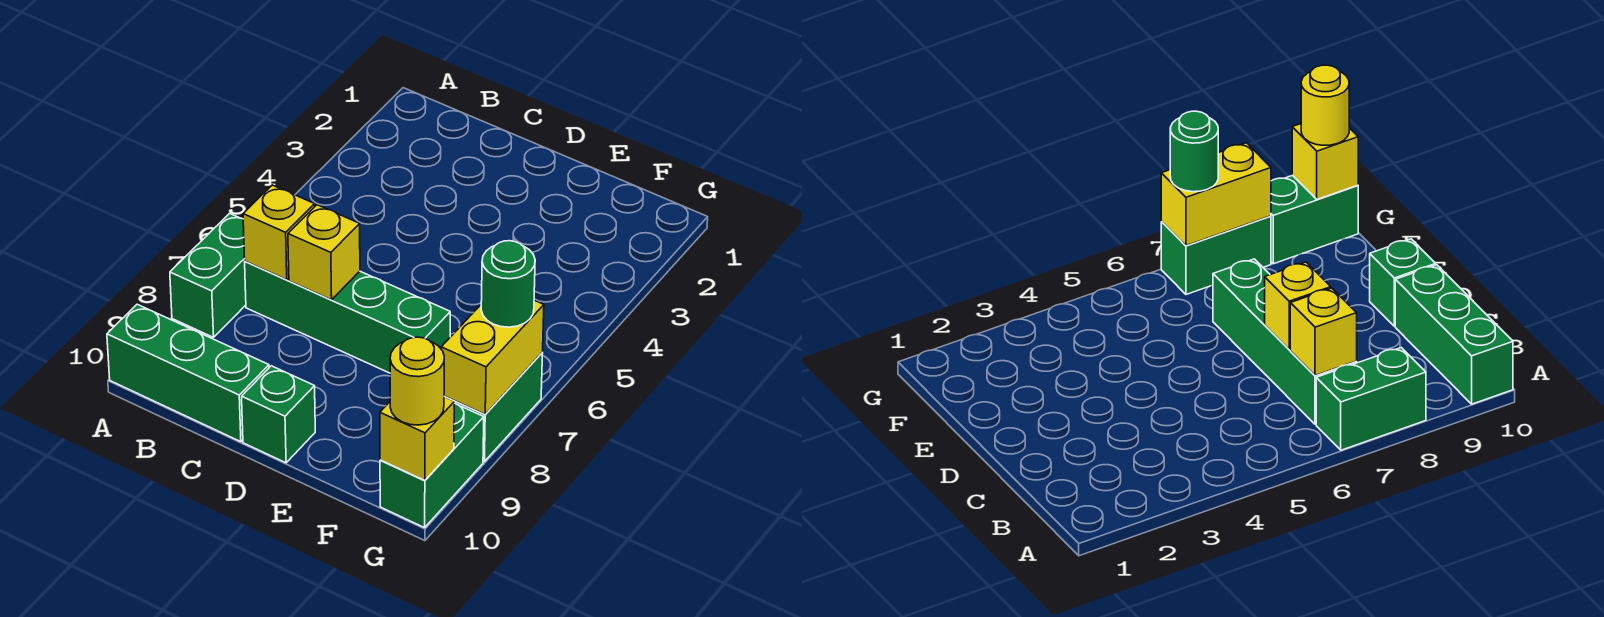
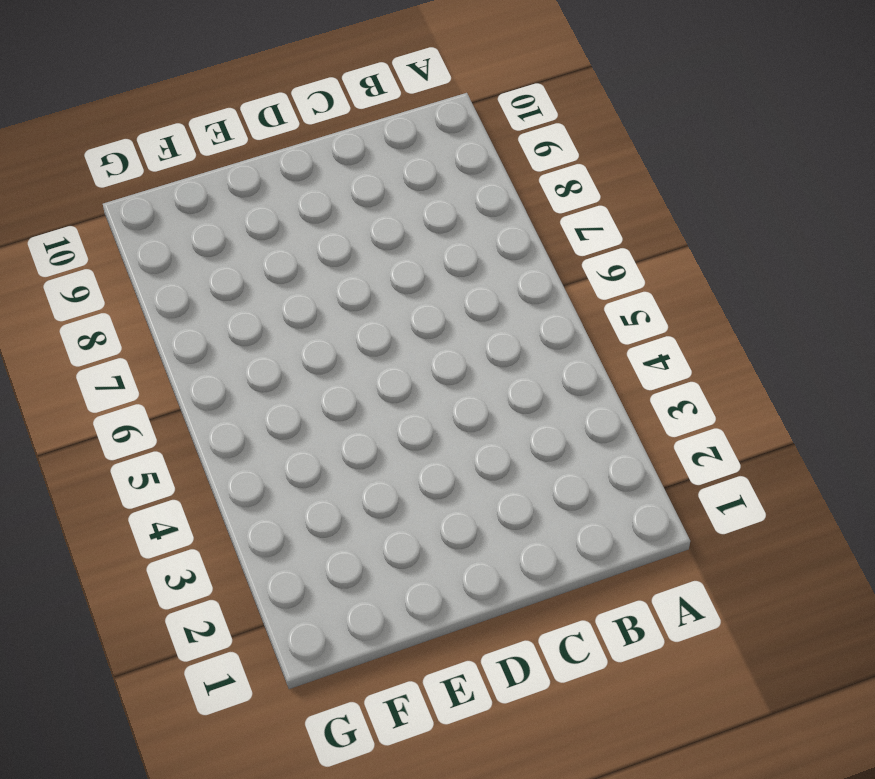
none -> green 1x2 brick [170,213,246,337]
none -> green 1x3 brick [107,304,269,442]
none -> green 1x4 brick [245,261,450,373]

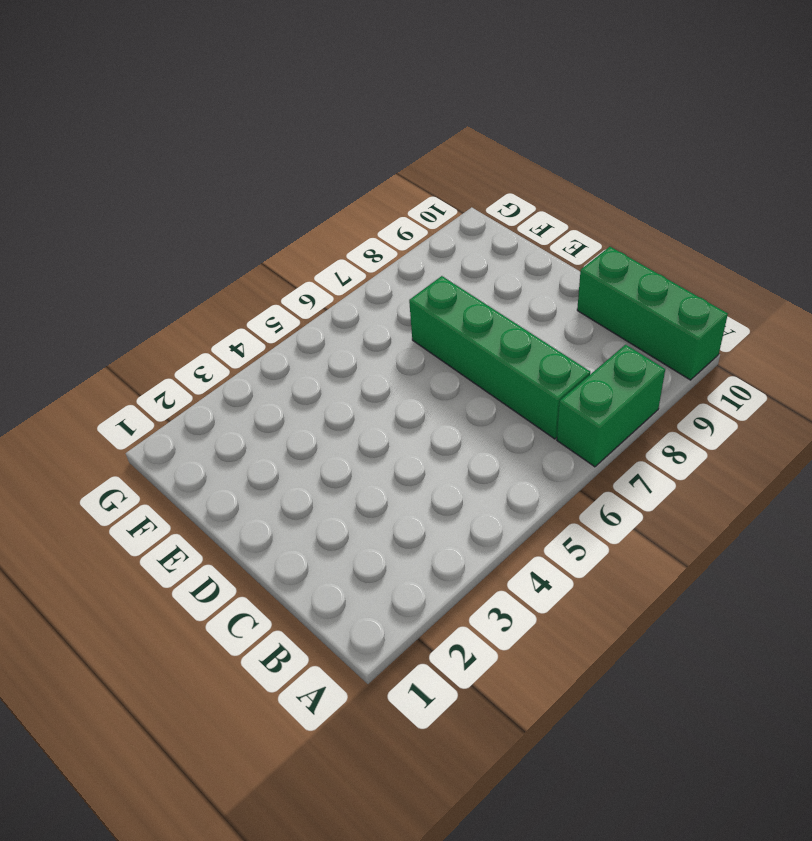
none -> green 1x1 brick [242,366,315,463]
none -> green 1x2 brick [444,353,543,461]
none -> green 1x2 brick [380,403,484,528]

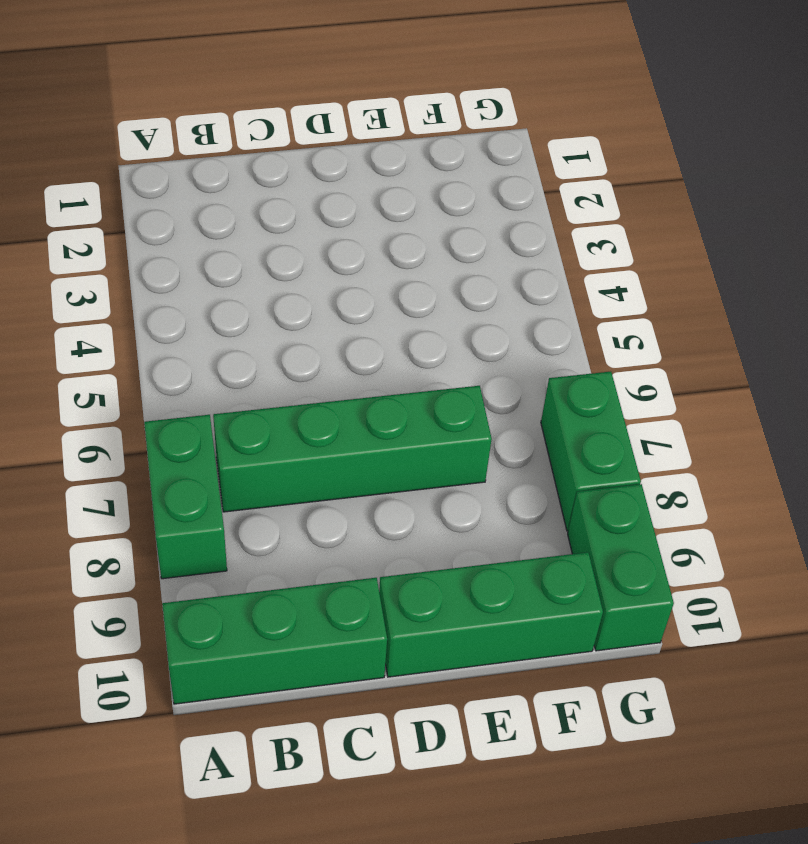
green 1x3 brick [379,552,603,677] -> green 1x1 brick [242,366,315,463]
none -> yellow 1x1 brick [243,185,315,280]
none -> yellow 1x1 brick [288,205,360,300]
none -> yellow 1x2 brick [441,300,544,414]

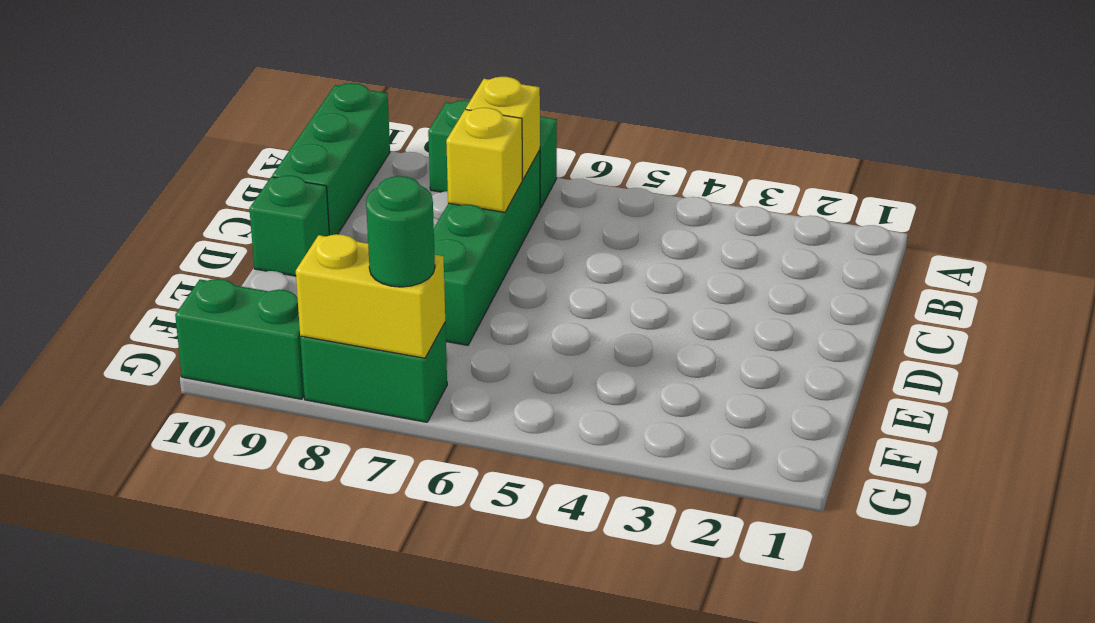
none -> yellow 1x1 brick [380,397,454,480]
none -> yellow 1x1 round brick [390,337,444,425]

